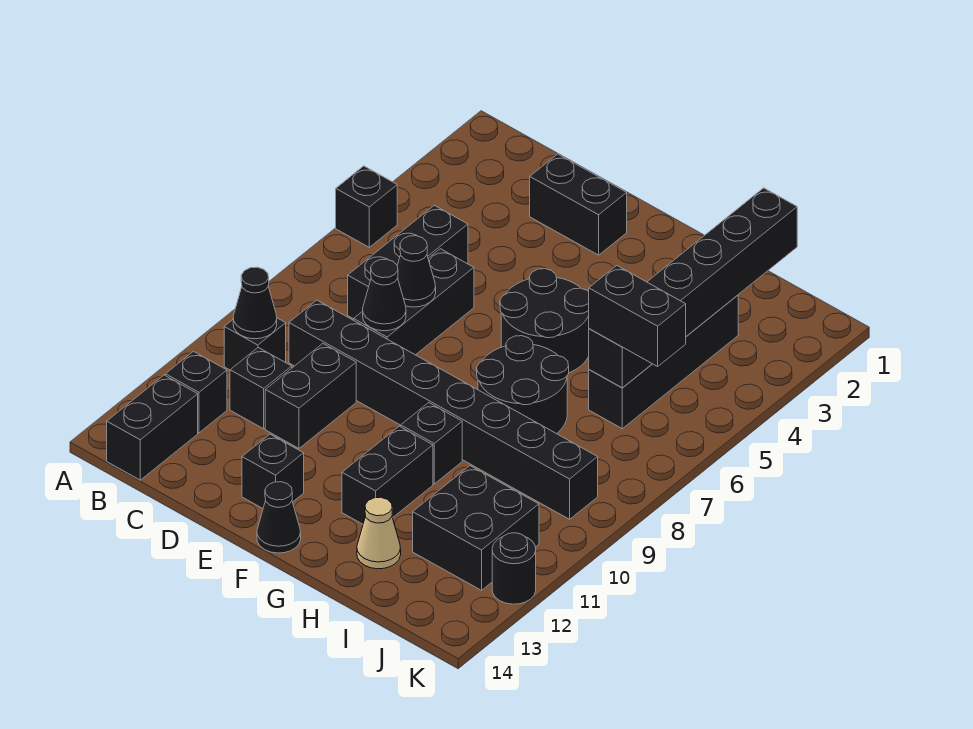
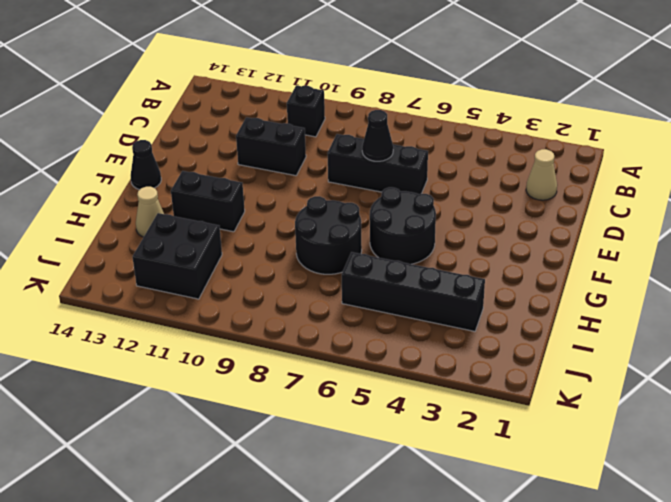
tan 1x1 cone [526,149,557,200] -> none
none -> black 1x1 brick [336,166,397,247]
none -> black 1x1 brick [165,351,227,433]
none -> black 1x2 brick [107,375,198,480]

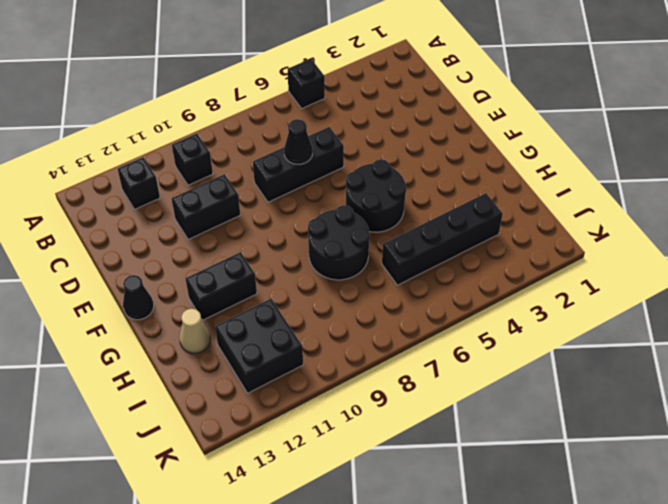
none -> black 1x2 brick [107,375,198,480]
none -> black 1x3 brick [348,205,468,319]
none -> black 1x8 brick [289,300,598,519]

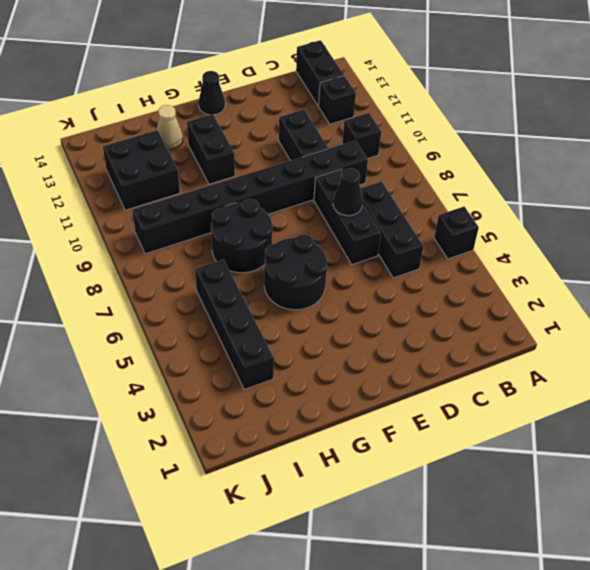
none -> black 1x1 brick [230,348,292,429]
none -> black 1x2 brick [530,154,627,255]
none -> black 1x1 brick [242,434,304,508]

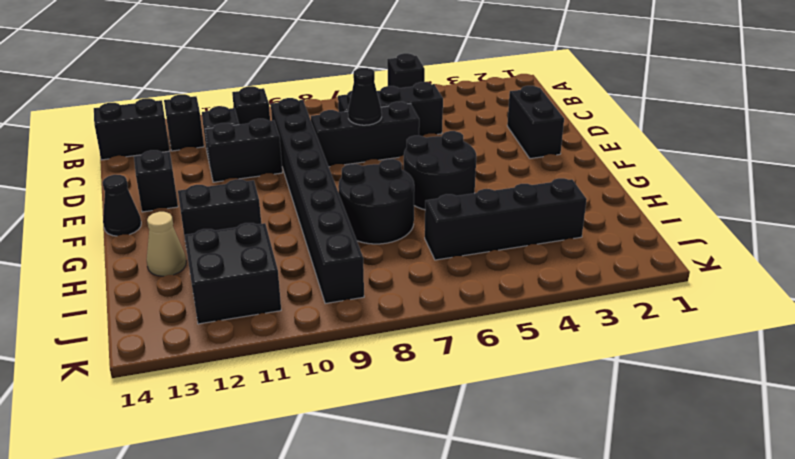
none -> black 1x1 brick [401,403,462,484]
none -> black 1x1 round brick [492,533,536,604]
none -> black 1x1 cone [233,267,277,339]

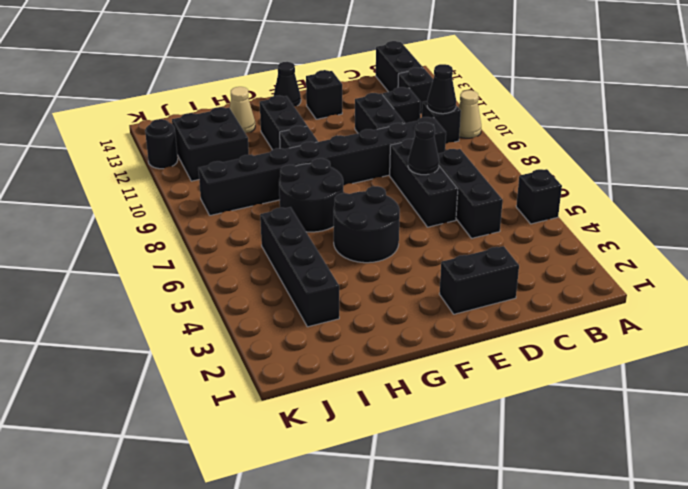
tan 1x1 cone [458,90,481,138] -> none
none -> black 1x1 cone [363,259,406,331]
none -> black 1x6 brick [589,188,797,388]
none -> black 1x2 brick [589,266,686,366]

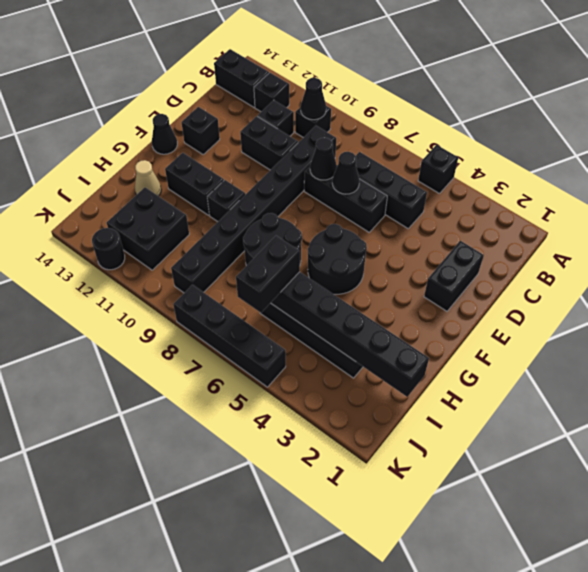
black 1x4 brick [173,285,286,387] -> none

